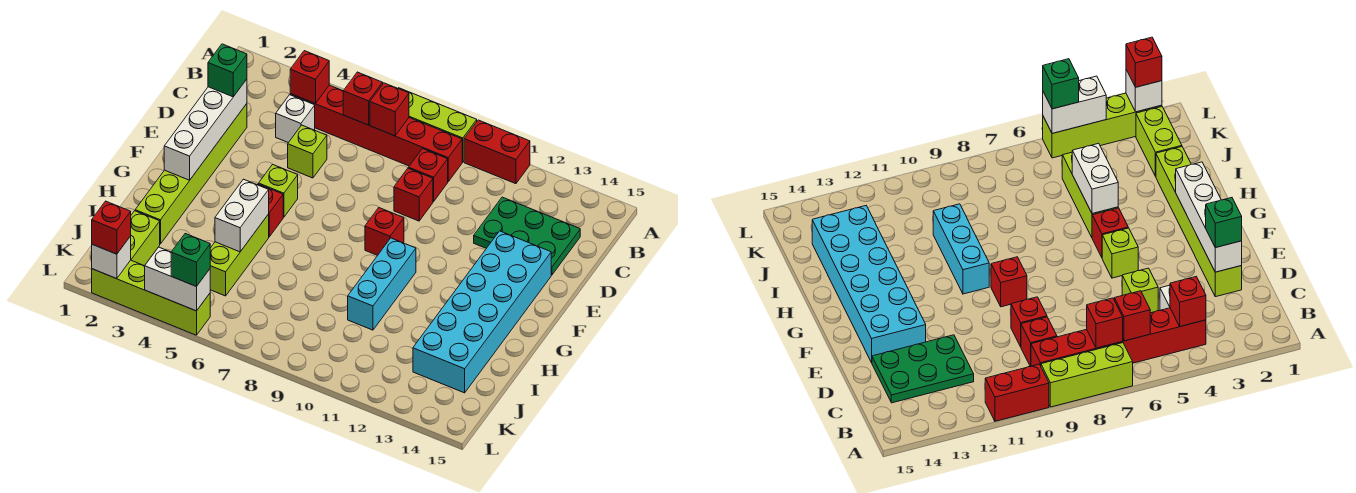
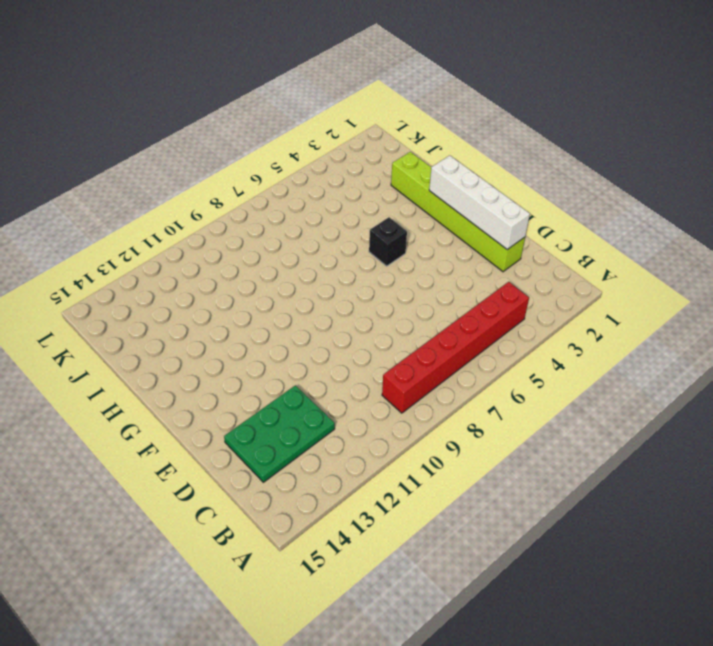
black 1x1 brick [369,217,407,266] -> red 1x1 brick [258,184,283,237]
none -> lime 1x3 brick [398,88,477,162]
none -> red 1x2 brick [464,120,530,184]
none -> white 1x1 brick [276,95,315,143]

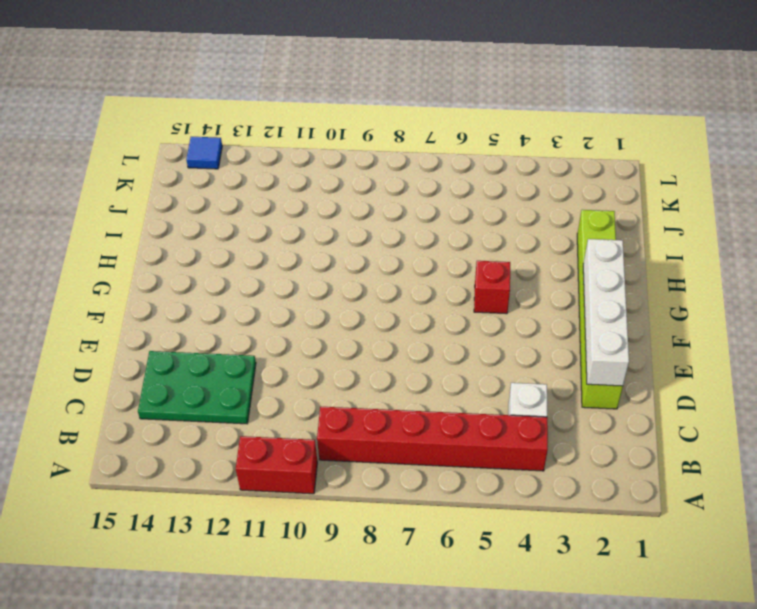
blue 1x1 tile [186,137,222,169] -> none
none -> lime 1x3 brick [398,88,477,162]
none -> red 1x1 brick [408,149,448,201]
none -> lime 1x1 brick [288,125,327,178]

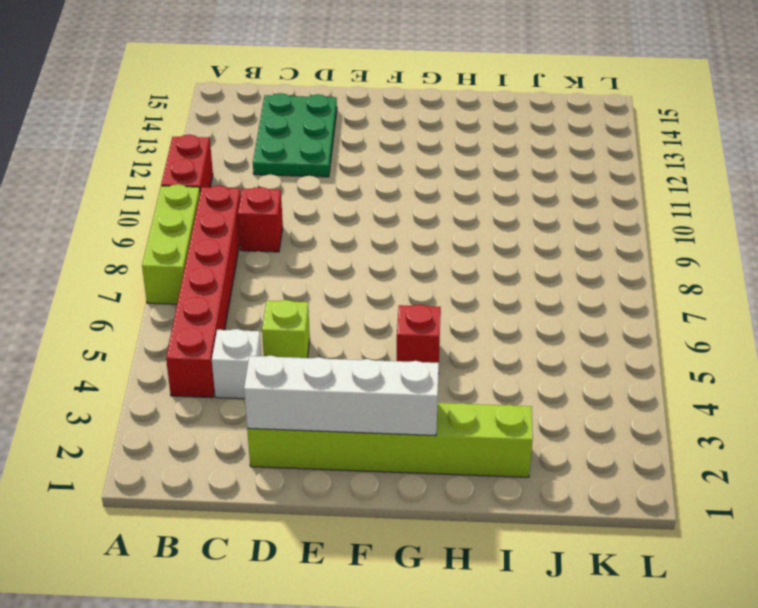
none -> red 1x1 brick [394,168,433,221]
none -> cyan 2x6 brick [413,231,551,393]
none -> lime 1x1 brick [259,164,298,217]

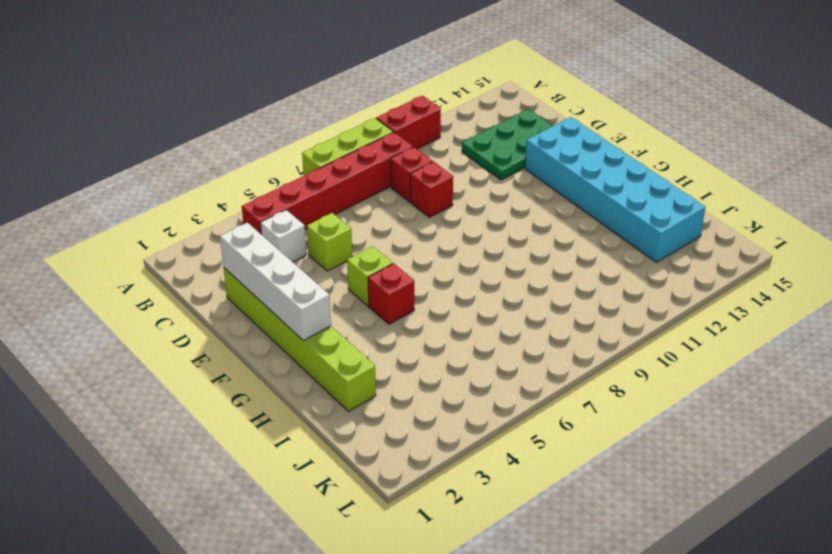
none -> red 1x1 brick [365,208,404,255]
none -> cyan 1x3 brick [348,238,416,330]
none -> lime 1x3 brick [210,214,269,296]

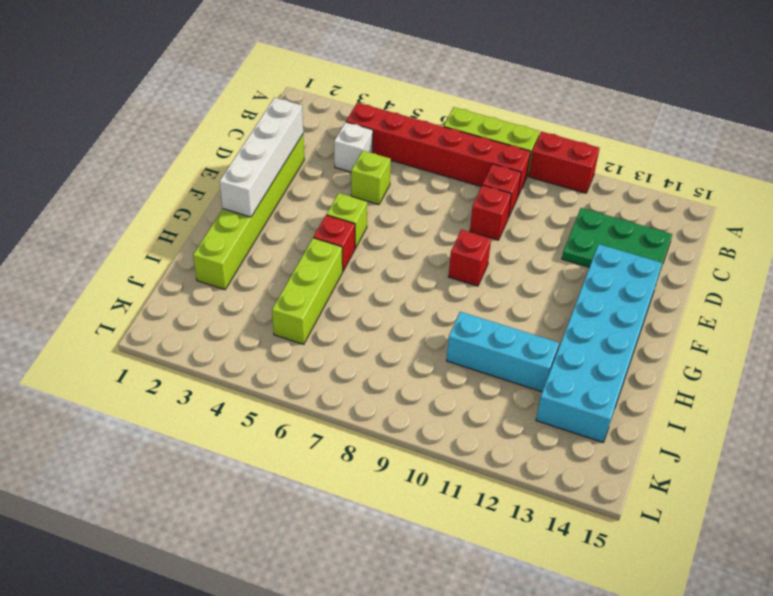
cyan 1x3 brick [447,312,559,392] -> cyan 1x3 brick turned to [348,238,416,330]
none -> lime 1x2 brick [131,211,160,266]
none -> lime 1x4 brick [92,260,210,335]
none -> red 1x1 brick [290,51,329,104]

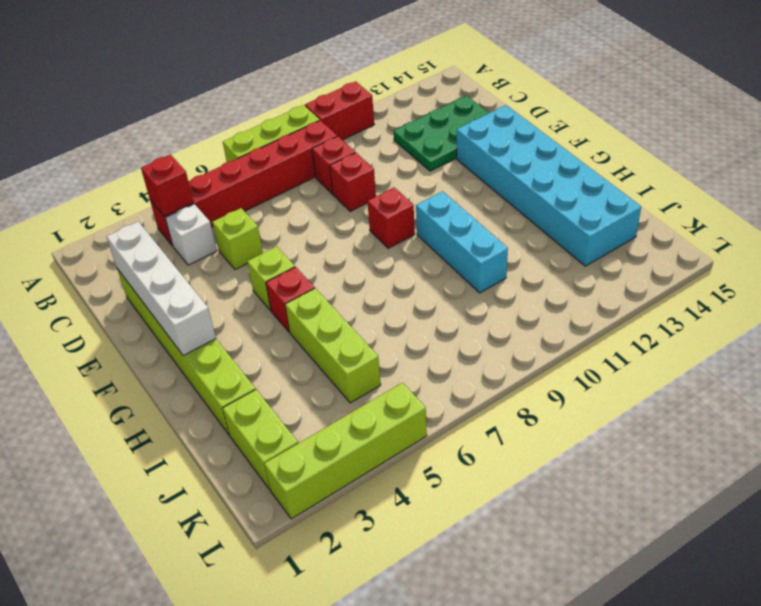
none -> red 1x1 brick [343,72,383,125]
none -> red 1x1 brick [370,83,409,136]
none -> white 1x2 brick [215,179,269,252]

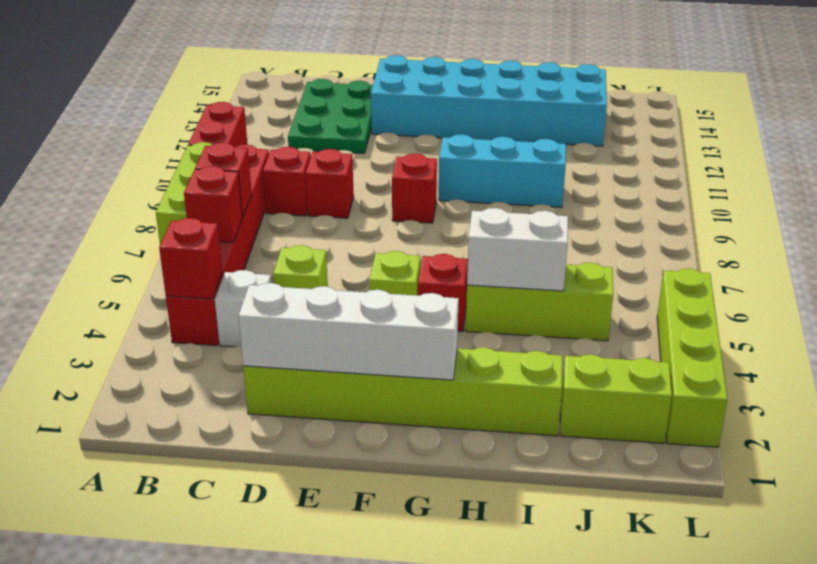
none -> white 1x1 brick [92,236,131,279]
none -> white 1x2 brick [145,247,210,311]
none -> green 1x1 brick [208,44,247,97]

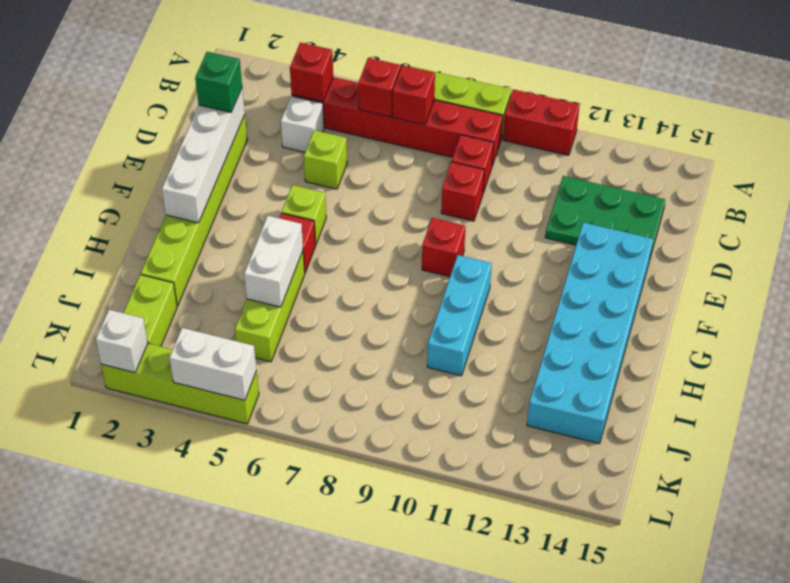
none -> red 1x1 brick [92,201,131,254]
none -> green 1x1 brick [171,234,210,287]

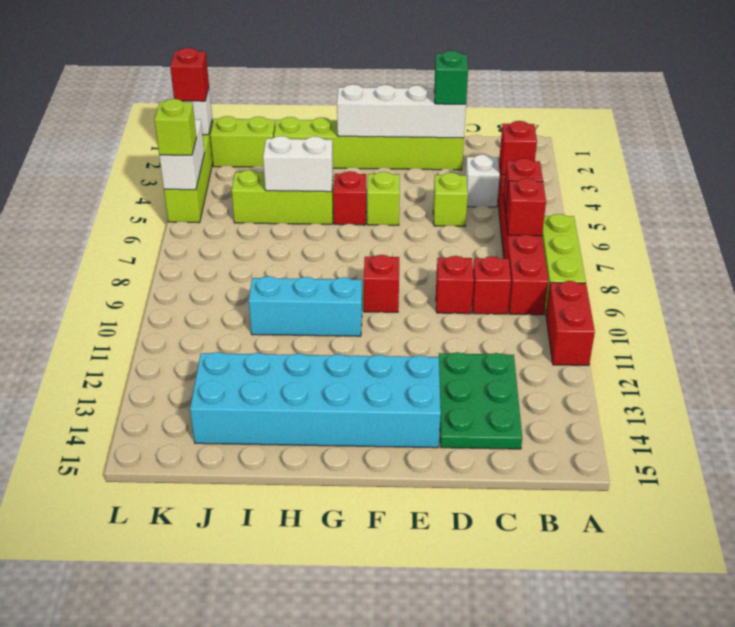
lime 1x1 brick [154,99,196,155] -> green 1x1 brick [171,234,210,287]

